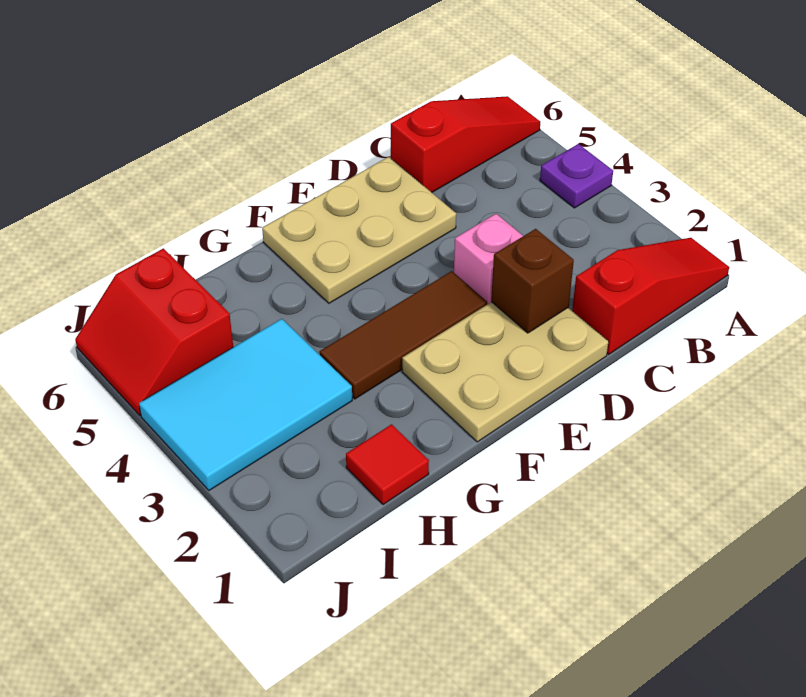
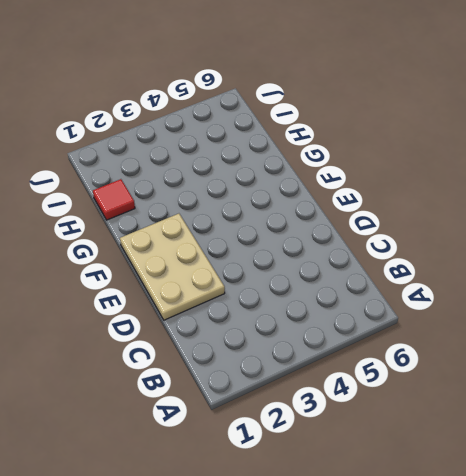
none -> red 1x3 slope [572,238,729,354]
none -> purple 1x1 plate [540,144,613,208]

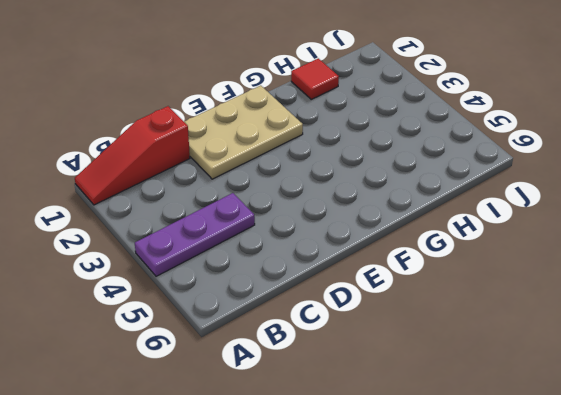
purple 1x3 plate [135,193,255,276] -> purple 1x1 plate [540,144,613,208]
none -> red 1x3 slope [391,96,540,192]
none -> pink 1x1 brick [454,214,523,304]

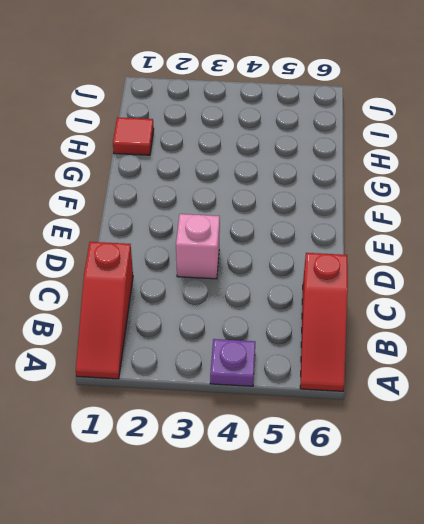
none -> tan 2x3 plate [402,302,609,442]
none -> tan 2x3 plate [262,157,456,303]

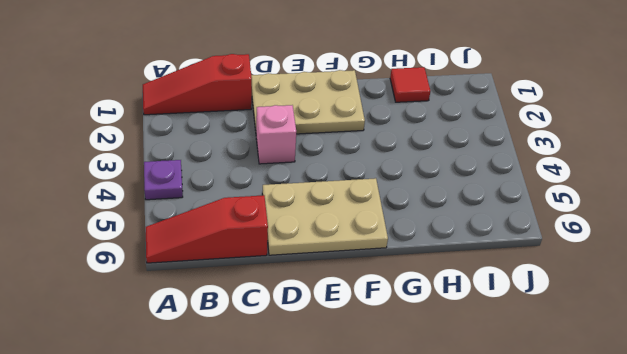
none -> brown 1x3 tile [319,271,487,399]
none -> cyan 2x3 tile [139,319,352,490]

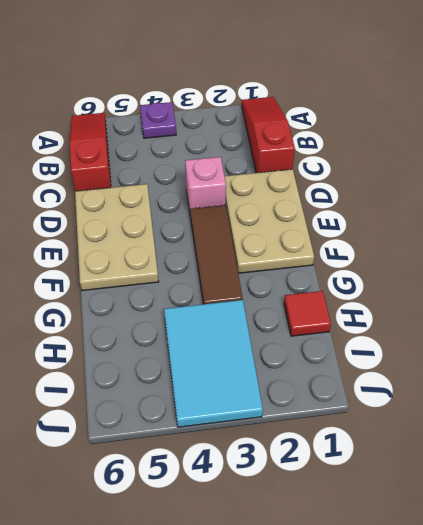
none -> red 2x2 slope [75,248,233,415]
none -> brown 1x1 brick [491,229,574,333]

